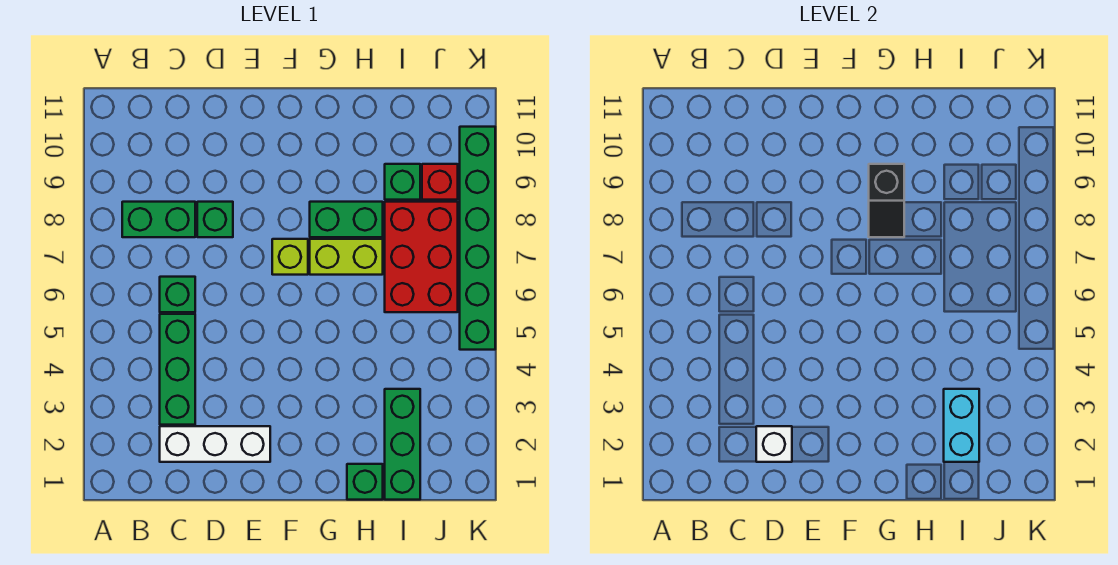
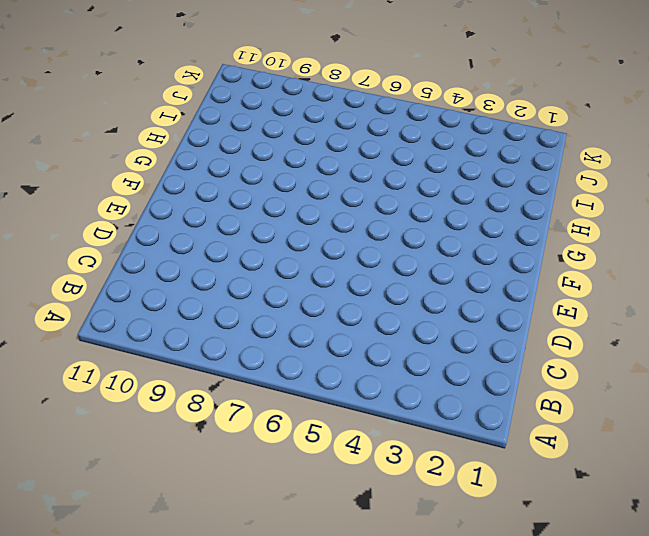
none -> green 1x2 brick [122,202,195,237]
none -> white 1x3 brick [160,426,270,462]
none -> green 1x3 brick [160,314,195,425]

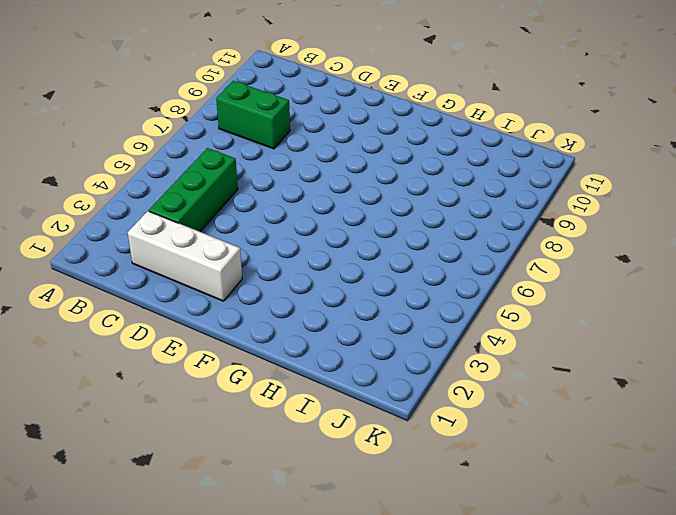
none -> green 1x1 brick [160,277,195,312]
none -> green 1x1 brick [197,202,233,237]
none -> lime 1x1 brick [272,239,308,275]

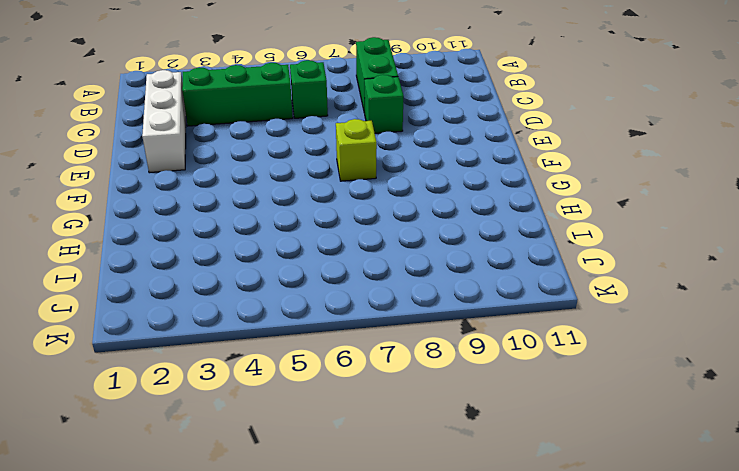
none -> lime 1x2 brick [310,239,383,275]
none -> green 1x2 brick [310,202,383,237]
none -> green 1x1 brick [347,464,383,500]

